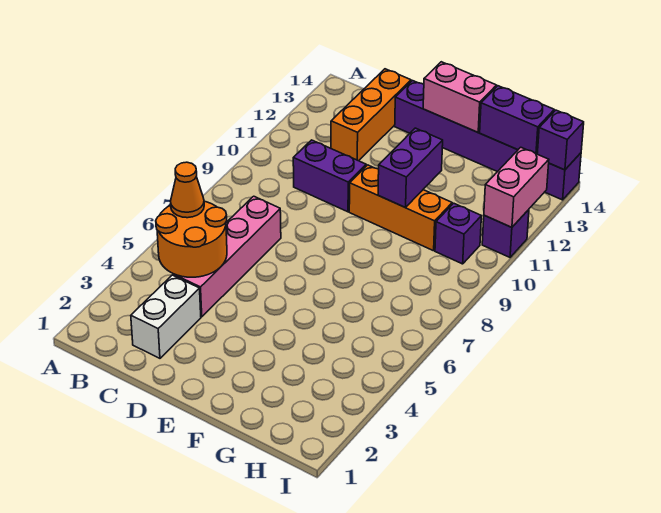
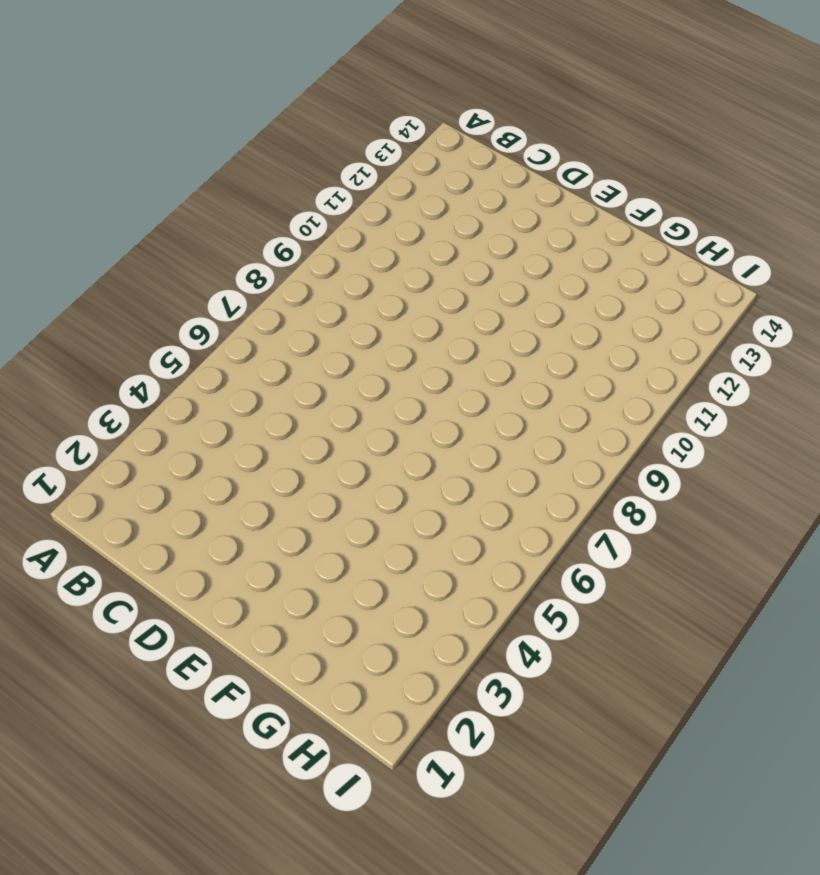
none -> white 1x2 brick [131,275,201,358]
none -> pink 1x4 brick [173,196,281,317]
none -> purple 1x2 brick [293,140,366,212]

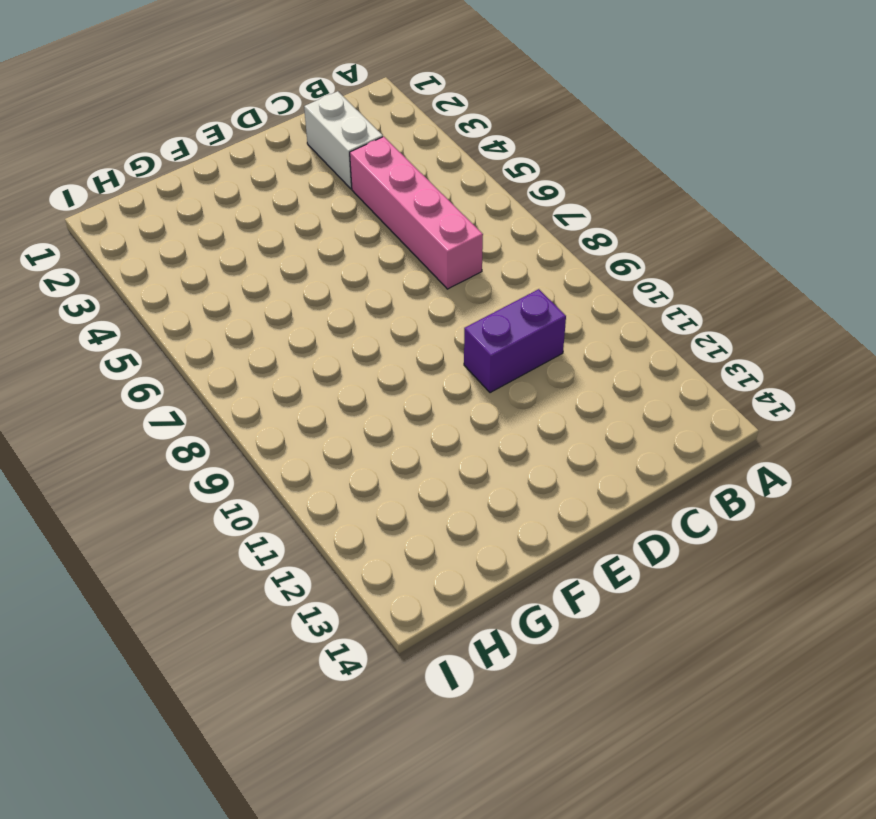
none -> orange 1x3 brick [331,69,411,161]
none -> purple 1x6 brick [395,81,581,200]
none -> orange 1x3 brick [349,165,452,251]

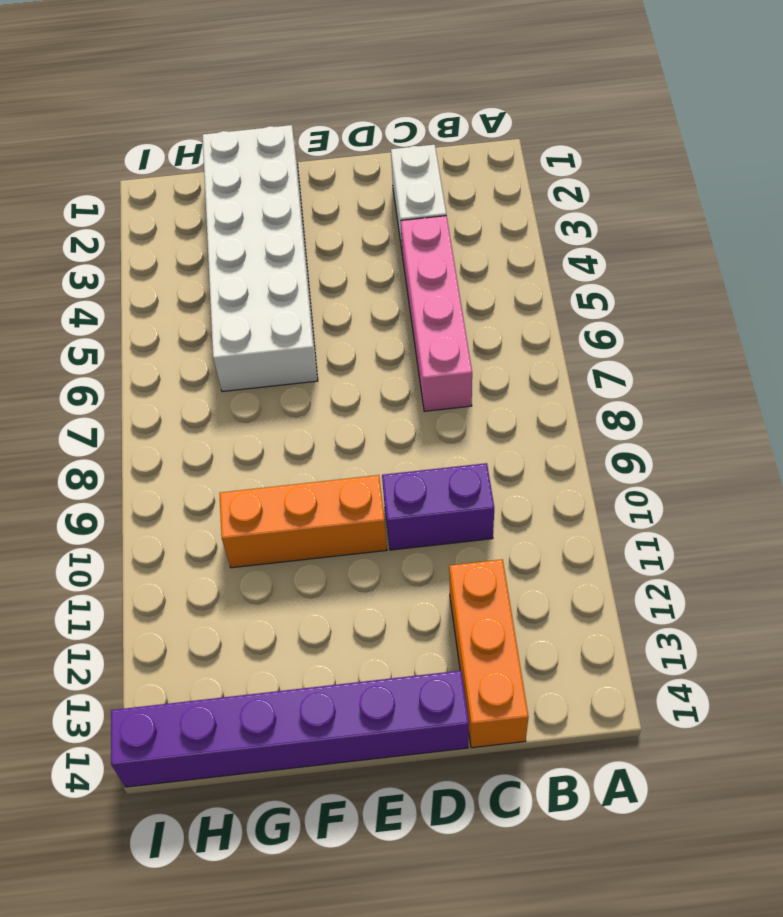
white 2x6 brick [203,125,318,392] -> none
none -> purple 1x1 brick [435,203,481,264]
none -> purple 1x1 brick [482,210,529,257]
none -> orange 2x2 round brick [156,201,227,277]

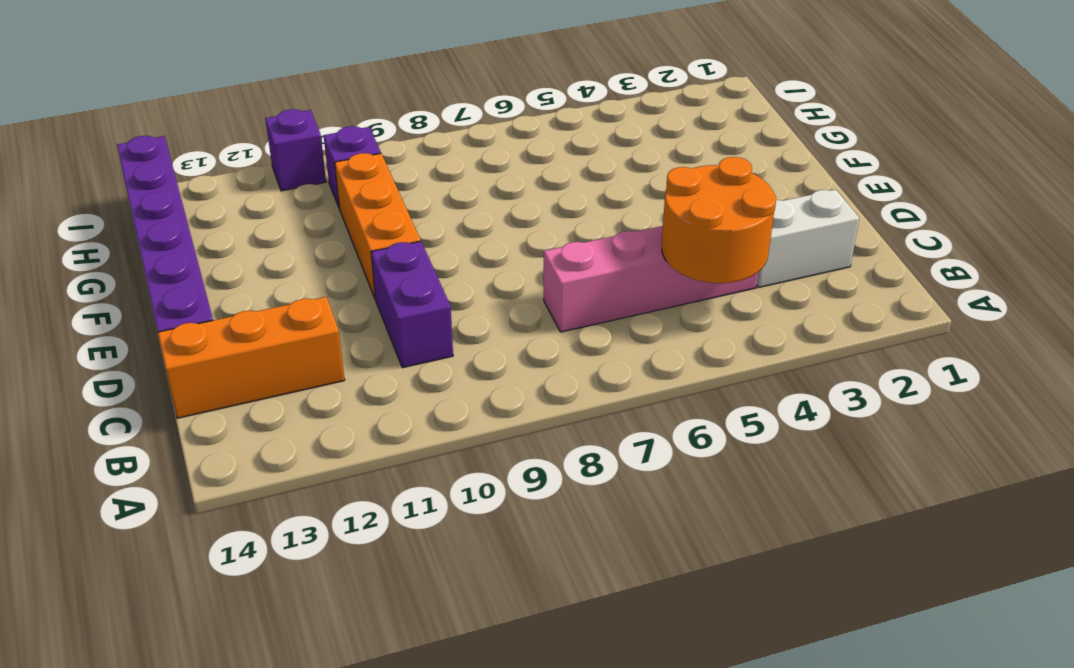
none -> pink 1x2 brick [423,62,497,132]
none -> purple 1x2 brick [378,128,443,207]
none -> purple 1x2 brick [480,86,554,154]

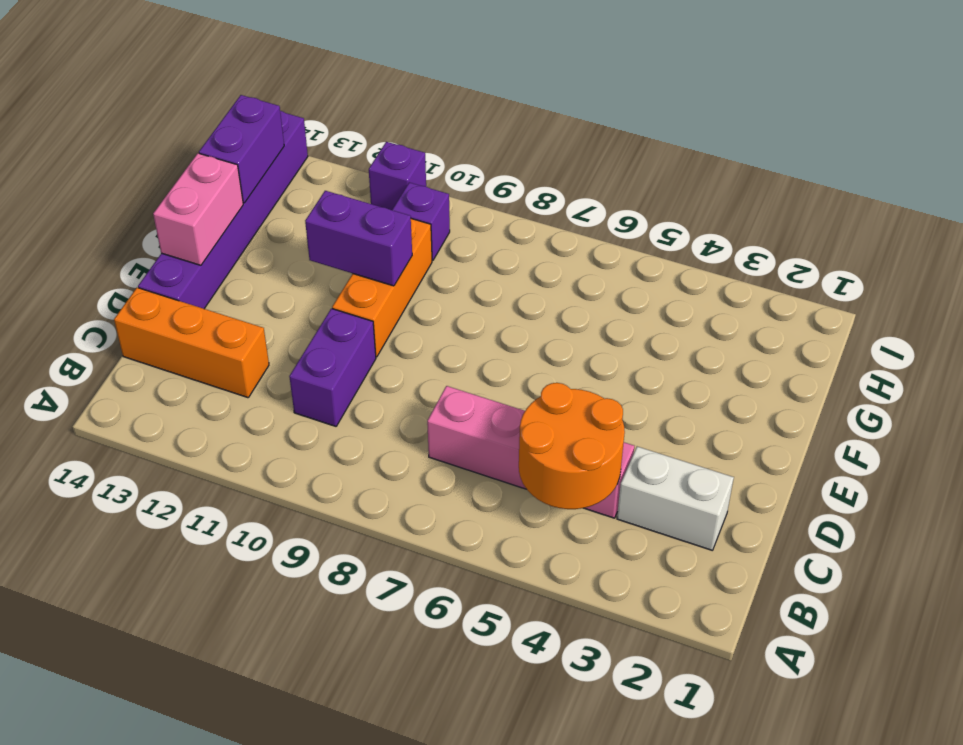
none -> pink 1x2 brick [484,147,549,227]
none -> purple 1x1 brick [537,110,584,170]
none -> orange 1x1 cone [171,162,204,218]

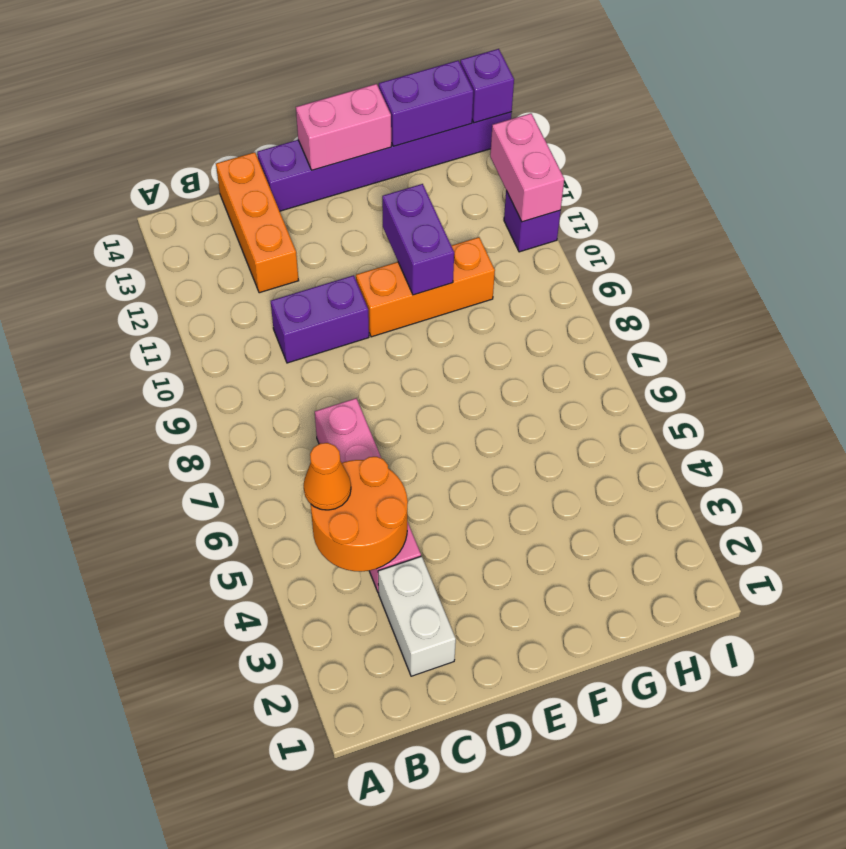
none -> purple 1x1 brick [435,203,481,264]

